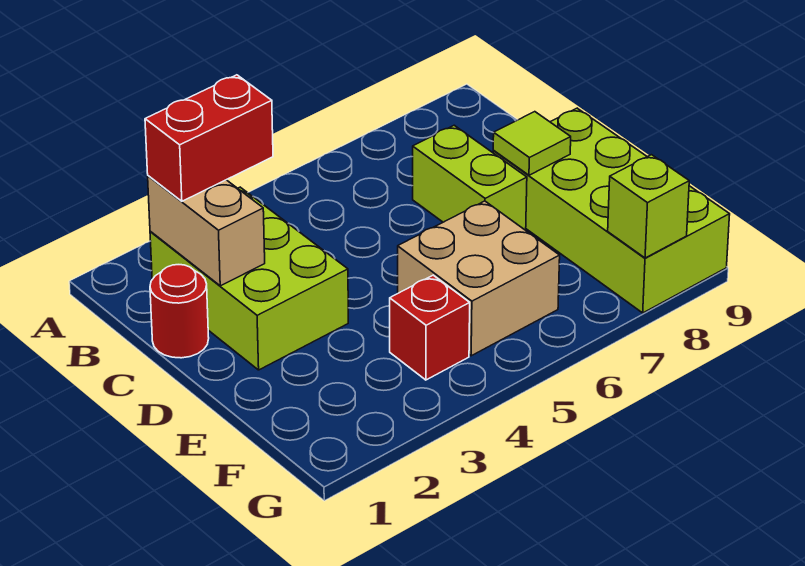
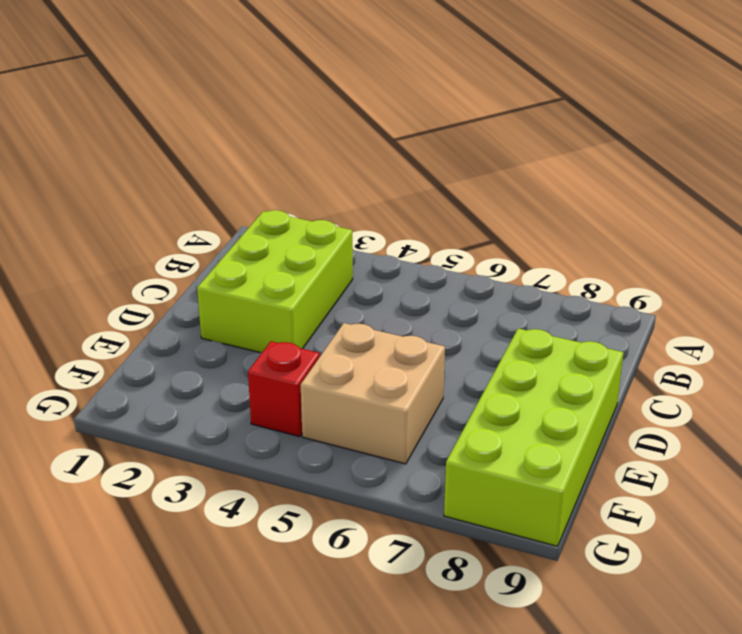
none -> red 1x1 round brick [150,265,209,358]
none -> lime 1x2 brick [413,125,527,230]

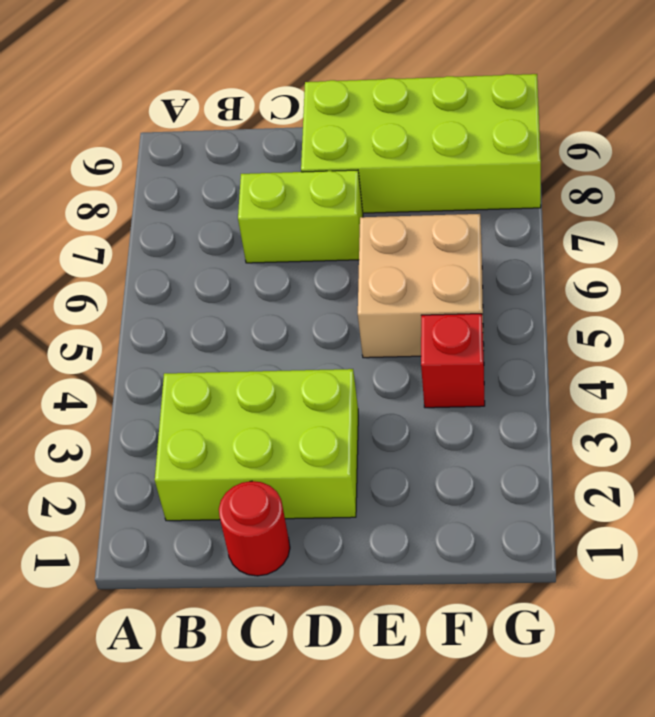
none -> tan 1x2 brick [148,176,265,286]
none -> lime 1x1 tile [493,112,571,175]

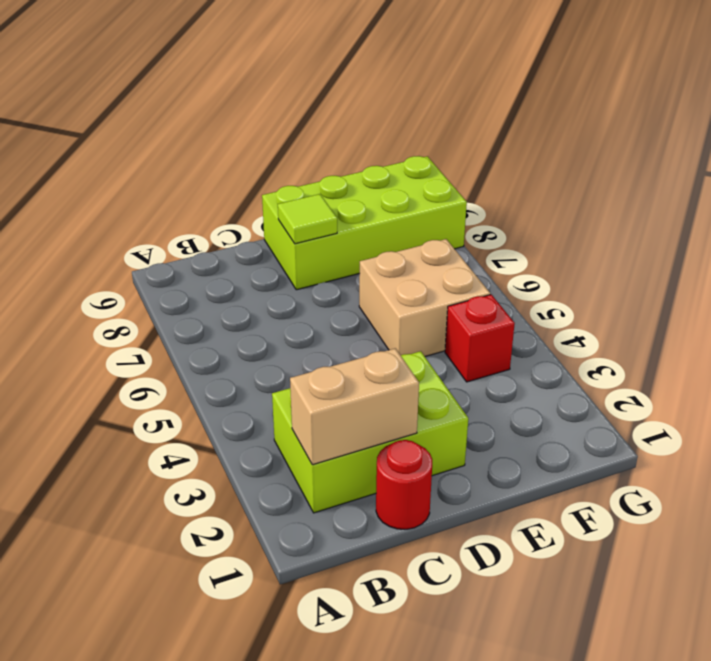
none -> lime 1x2 brick [413,125,527,230]
none -> lime 1x1 brick [608,155,689,258]

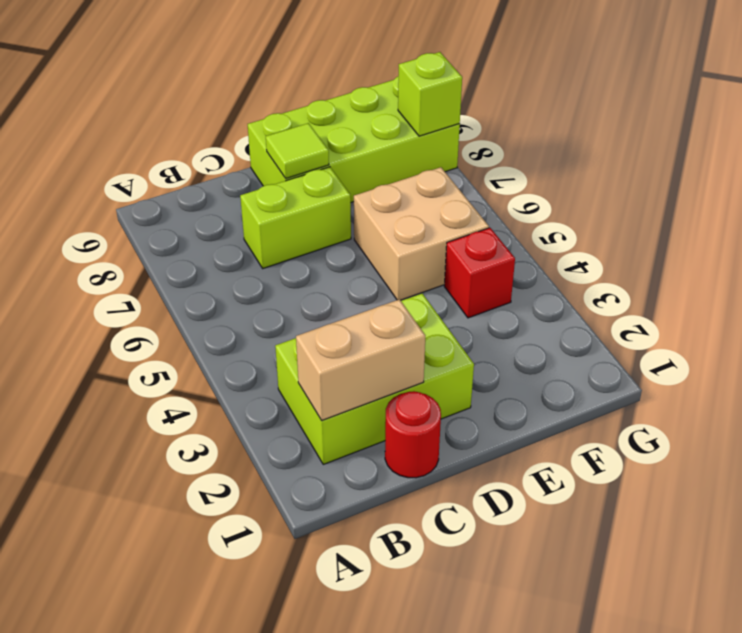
none -> red 1x2 brick [145,75,273,201]

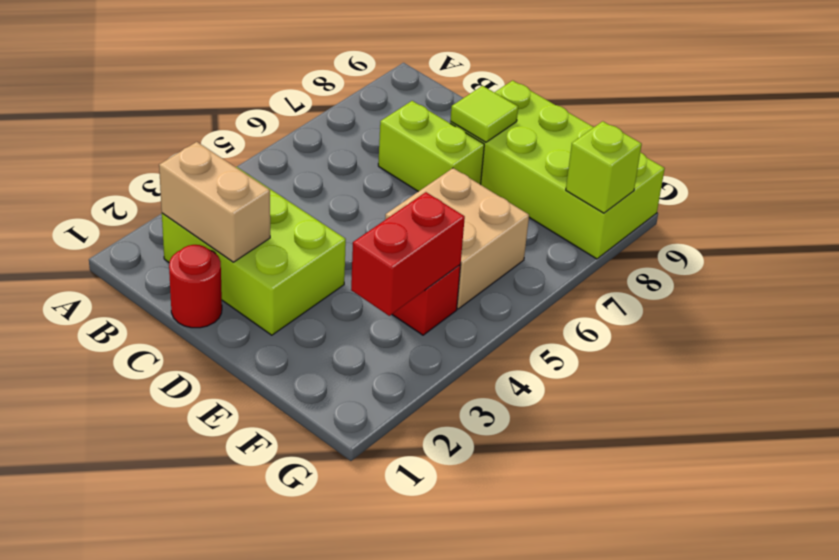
red 1x2 brick [351,192,465,316] -> red 1x2 brick moved to [145,75,273,201]

